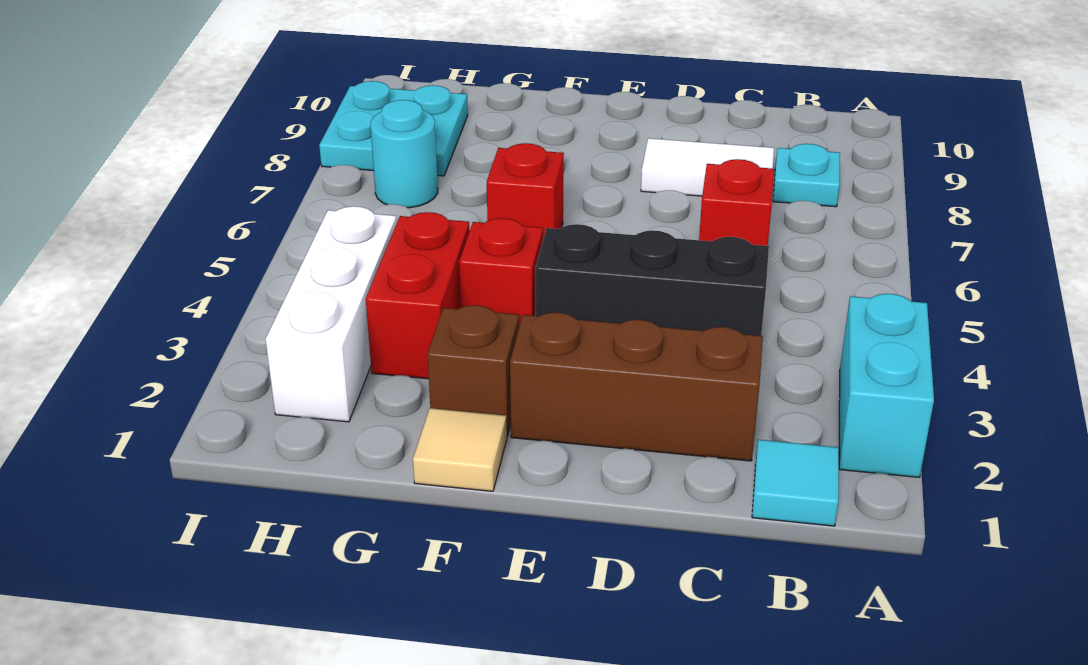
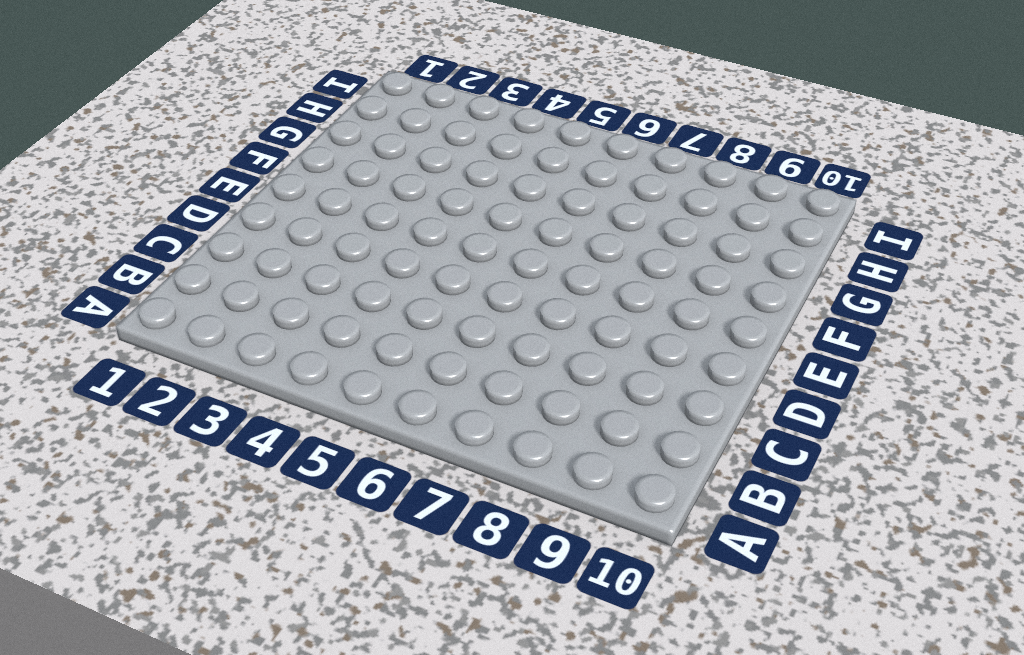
none -> cyan 1x2 brick [839,294,934,477]
none -> cyan 1x1 tile [752,440,839,526]
none -> cyan 1x1 plate [773,144,840,207]

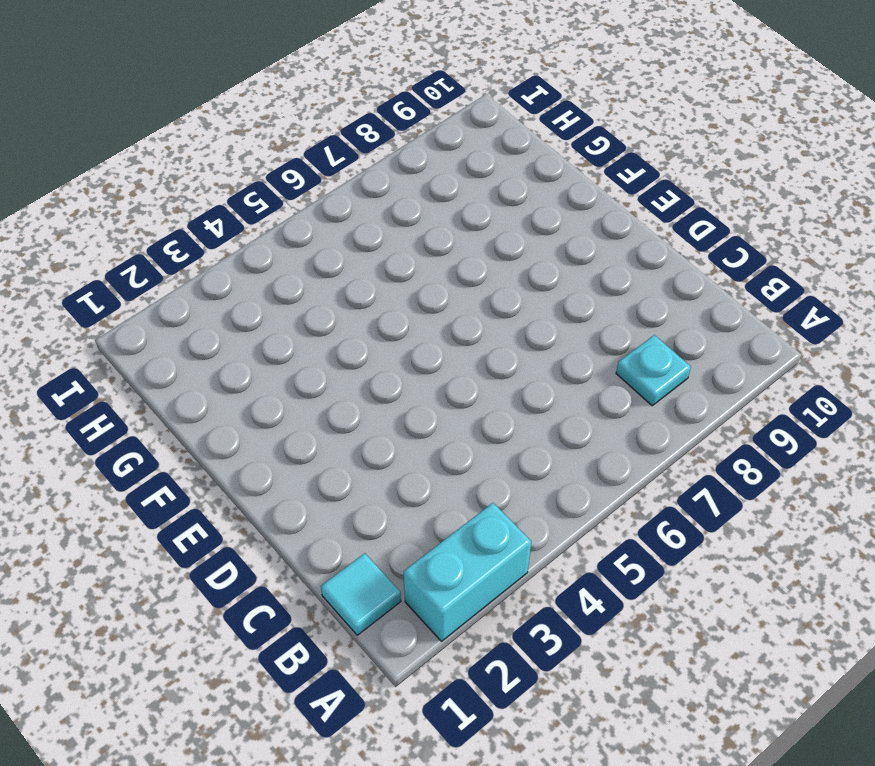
none -> brown 1x3 brick [510,312,763,461]
none -> black 1x3 brick [536,224,769,336]
none -> red 1x1 brick [699,159,774,246]

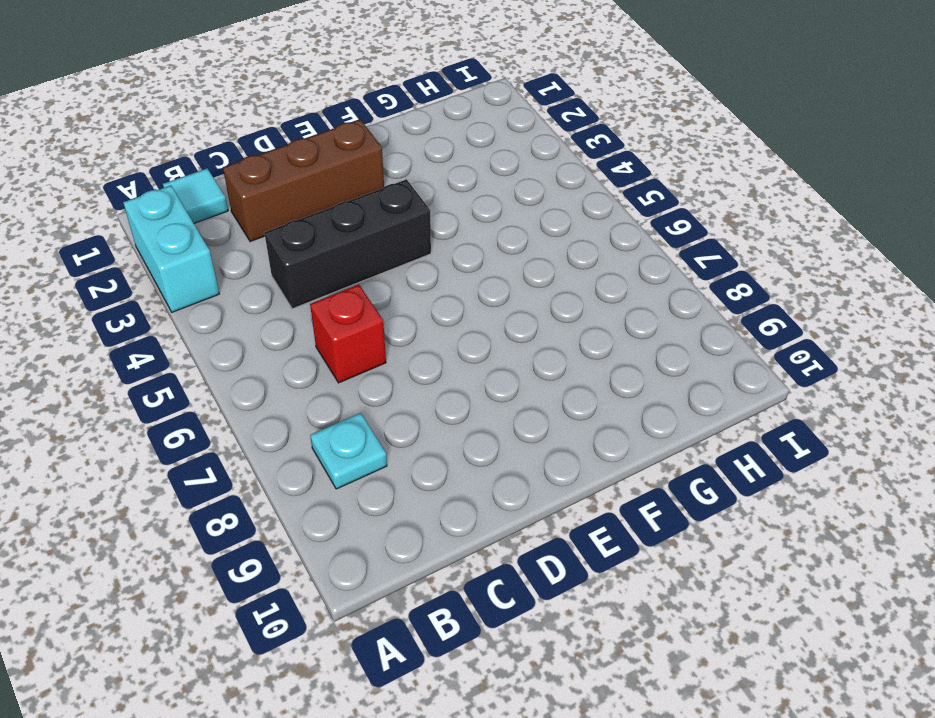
none -> white 1x2 tile [641,138,774,196]
none -> tan 1x1 tile [413,408,507,491]
none -> brown 1x1 brick [427,305,519,436]

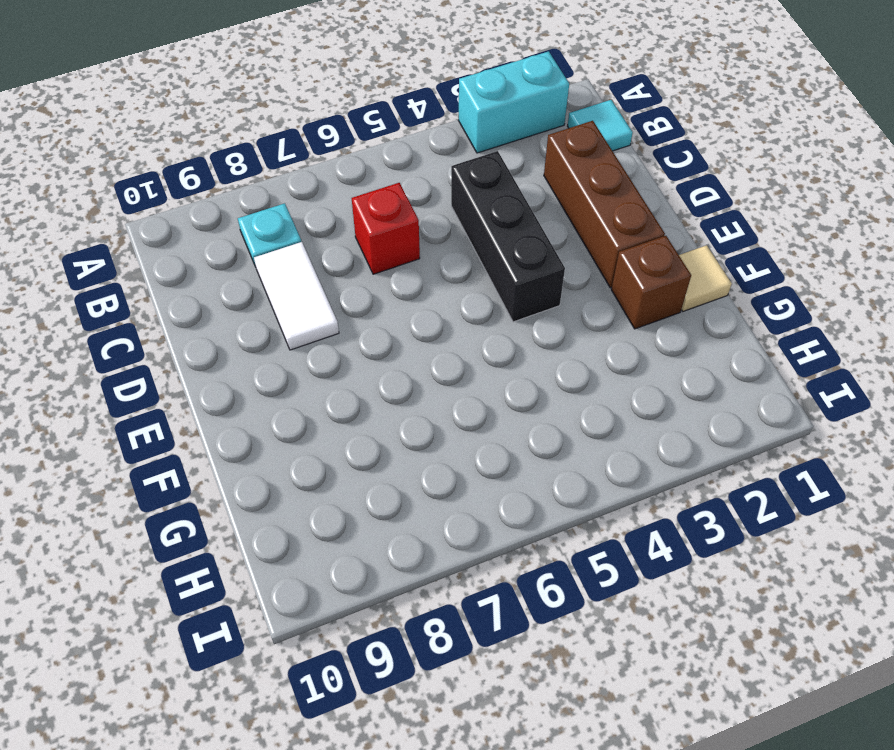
none -> red 1x1 brick [459,218,543,326]
none -> red 1x1 brick [487,143,564,239]
none -> red 1x2 brick [366,212,470,379]

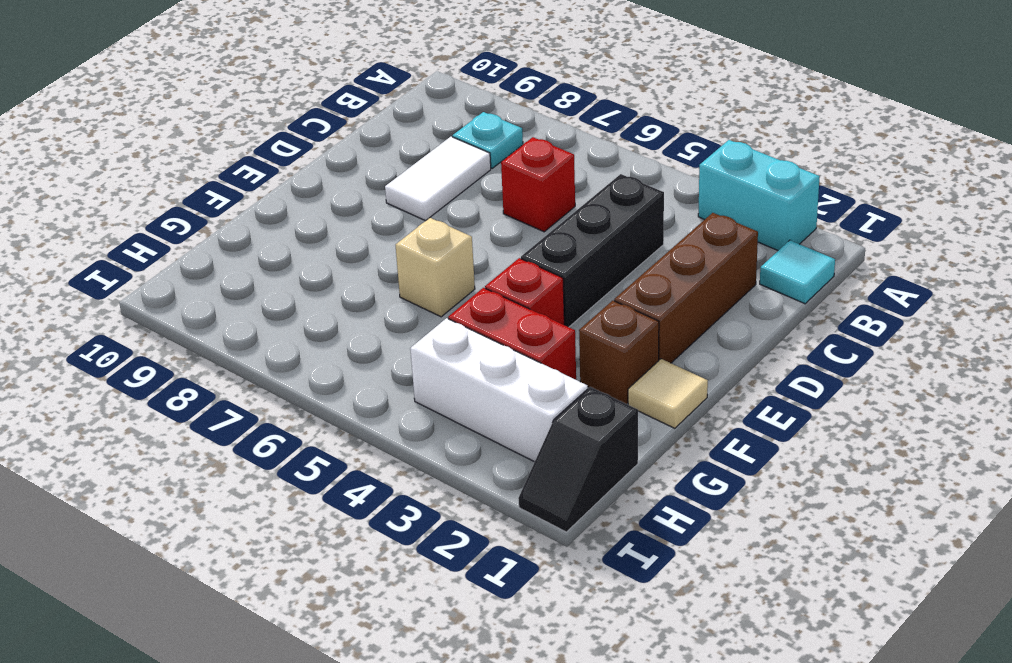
tan 1x1 brick [396,218,475,317] -> red 1x1 brick [487,143,564,239]
black 1x2 slope [518,387,638,532] -> none
none -> cyan 1x1 round brick [370,100,438,208]
none -> cyan 2x2 plate [319,81,468,176]

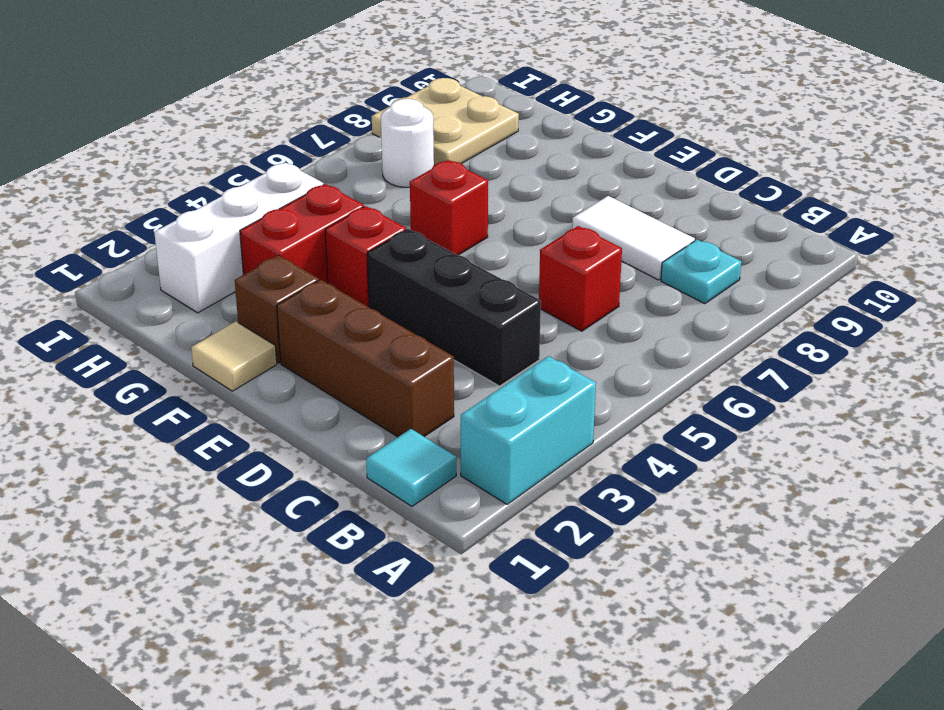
white 1x1 round brick [381,99,434,187] -> cyan 1x1 round brick [370,100,438,208]
tan 2x2 plate [372,78,519,165] -> cyan 2x2 plate [319,81,468,176]

